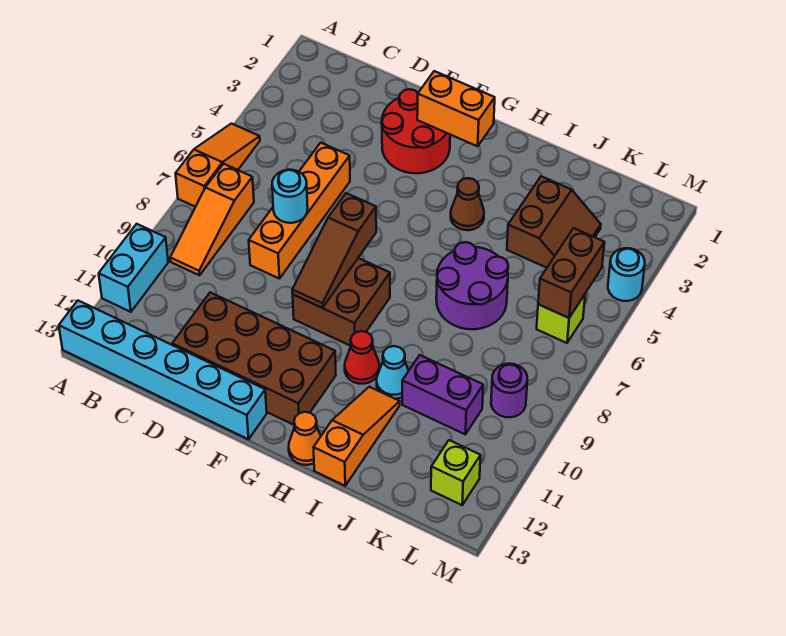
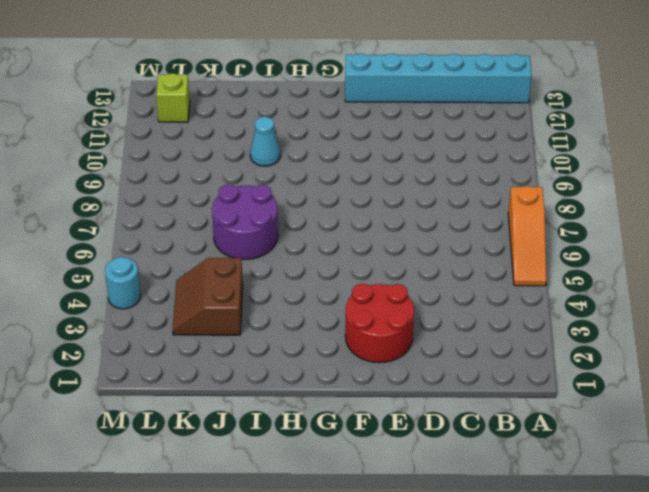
none -> cyan 1x2 brick [99,224,168,312]
none -> orange 1x3 slope [170,164,254,275]
none -> orange 1x4 brick [249,143,350,279]

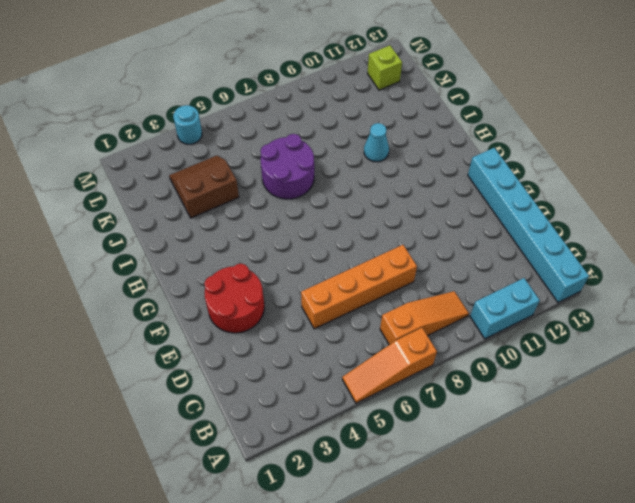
none -> brown 2x4 brick [172,292,336,425]
none -> brown 2x2 brick [293,258,390,346]
none -> brown 1x1 cone [451,178,484,230]

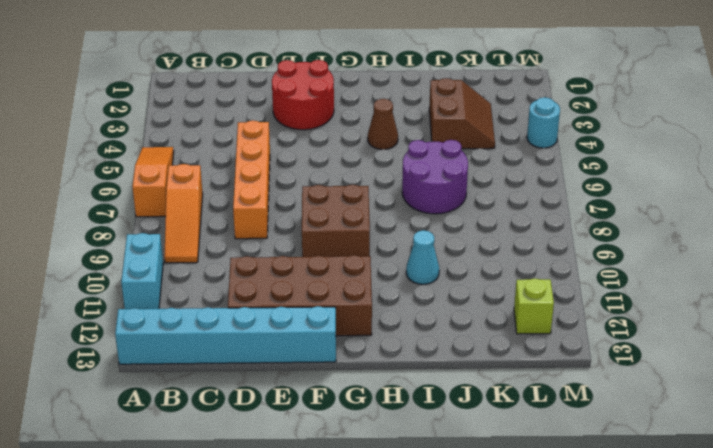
none -> red 1x1 cone [345,331,379,384]
none -> orange 1x1 cone [289,412,321,465]
none -> orange 1x3 slope [313,387,400,486]

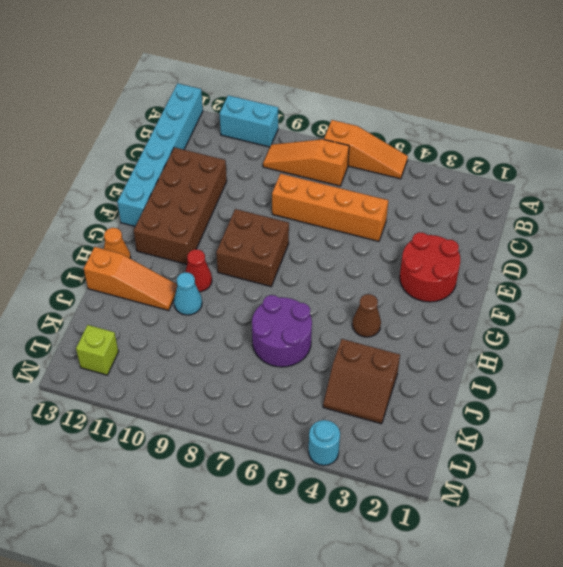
none -> purple 1x2 brick [402,355,483,434]
none -> lime 1x1 brick [537,295,585,343]
none -> purple 1x1 round brick [491,364,527,417]

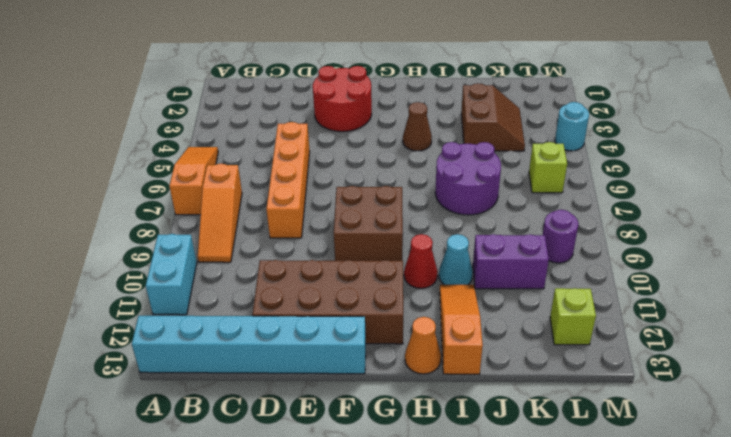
none -> cyan 1x1 round brick [272,170,308,223]
none -> orange 1x2 brick [417,71,495,146]
none -> brown 1x3 slope [292,193,376,308]

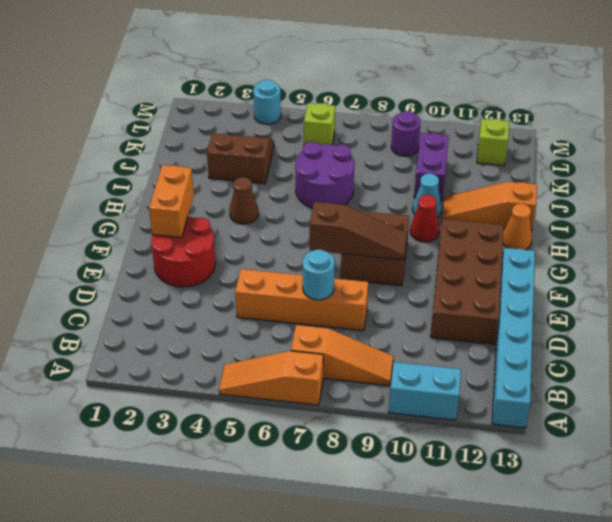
none -> brown 1x2 brick [538,228,604,318]

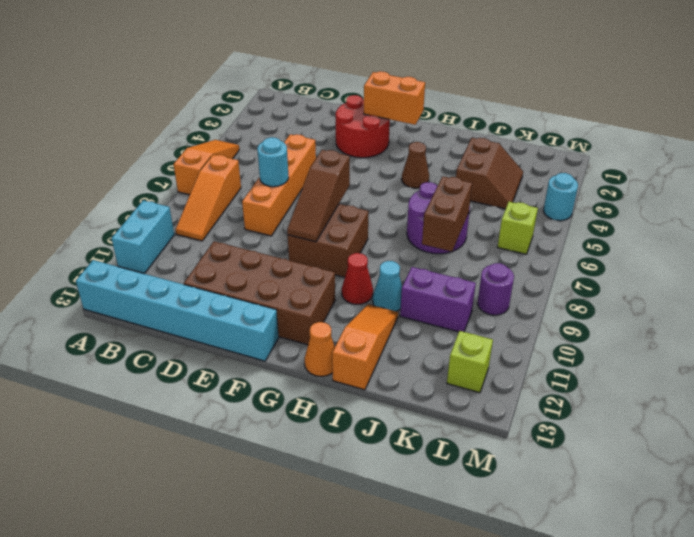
brown 1x2 brick [422,176,472,251] -> brown 1x2 brick moved to [538,228,604,318]

